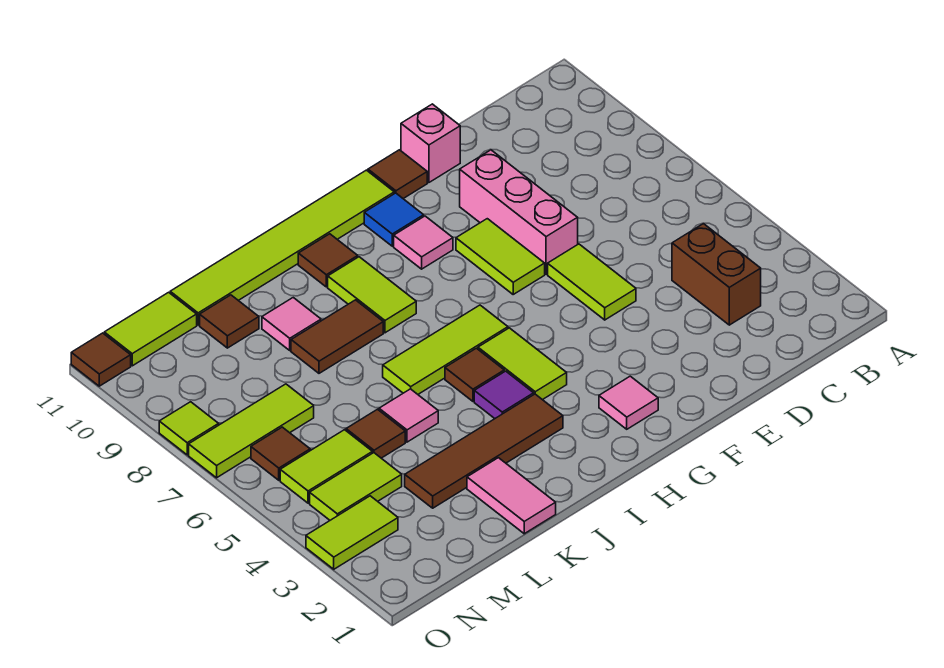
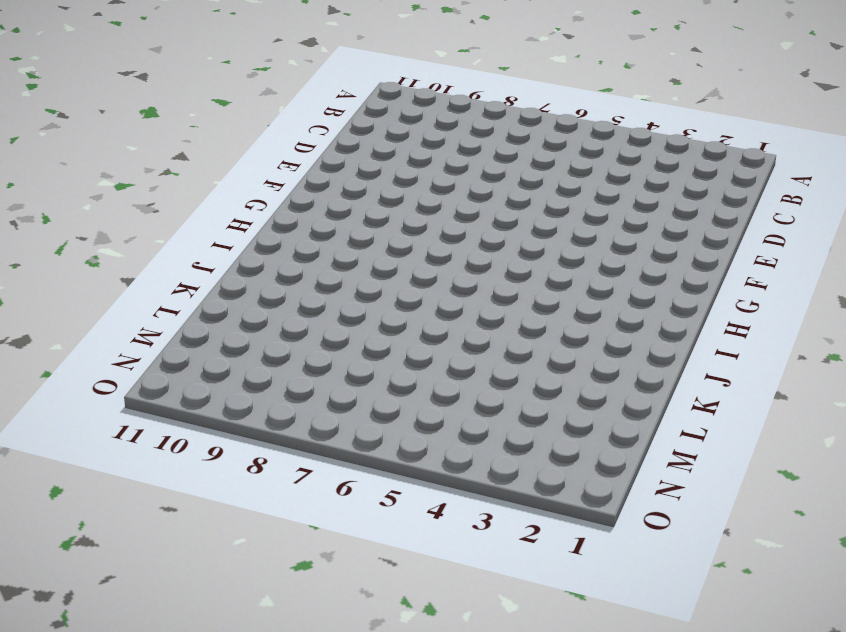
none -> brown 1x2 brick [672,224,761,325]
none -> lime 1x2 tile [548,244,636,320]
none -> pink 1x3 brick [460,150,578,274]
none -> pink 1x1 brick [401,104,460,183]

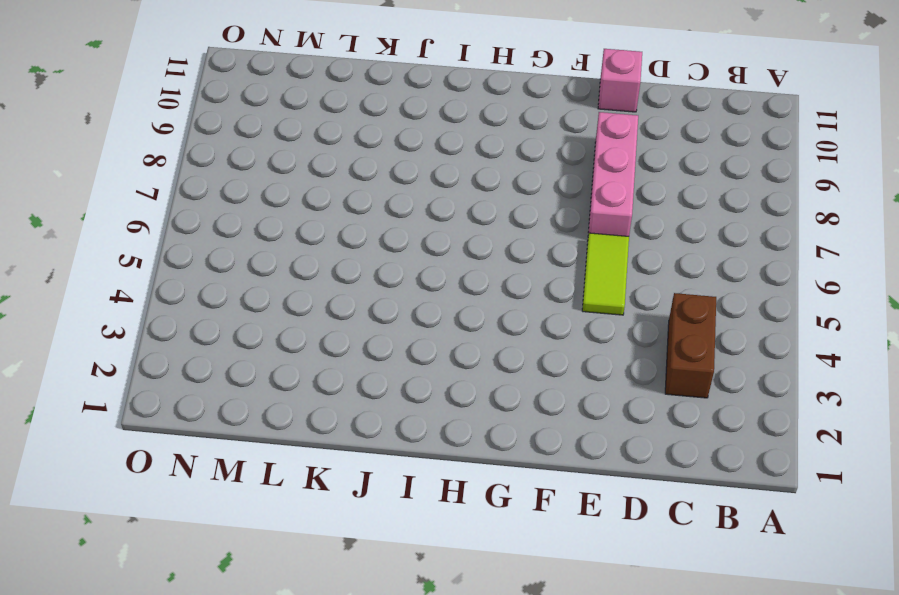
none -> lime 1x2 tile [456,219,545,294]
none -> brown 1x1 tile [368,150,427,199]
none -> pink 1x1 tile [599,376,658,429]
none -> pink 1x1 tile [394,216,453,269]

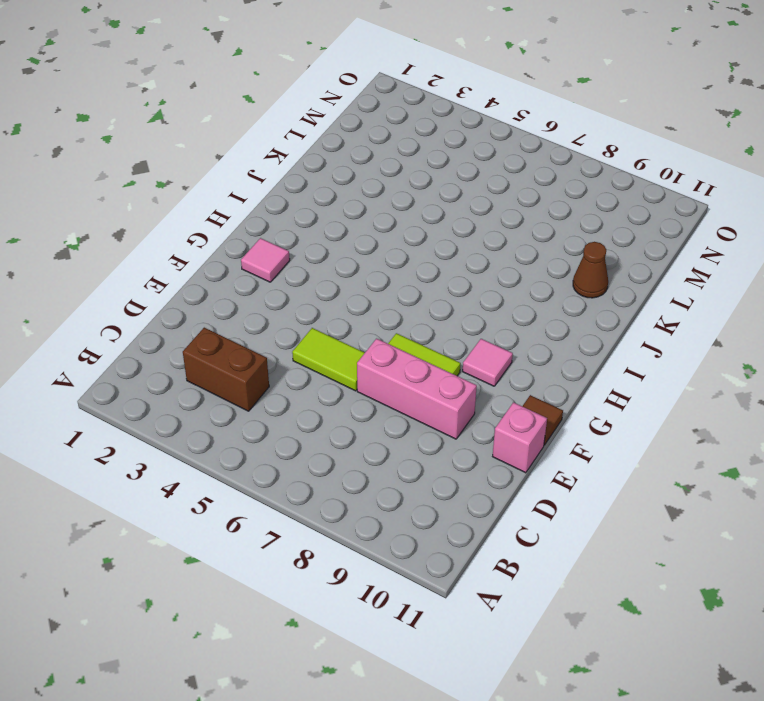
brown 1x1 cone [573,242,608,298] -> none
none -> blue 1x1 tile [364,193,424,246]
none -> lime 1x6 tile [170,170,394,325]
none -> lime 1x2 tile [478,328,567,400]
none -> lime 1x3 tile [383,305,508,394]

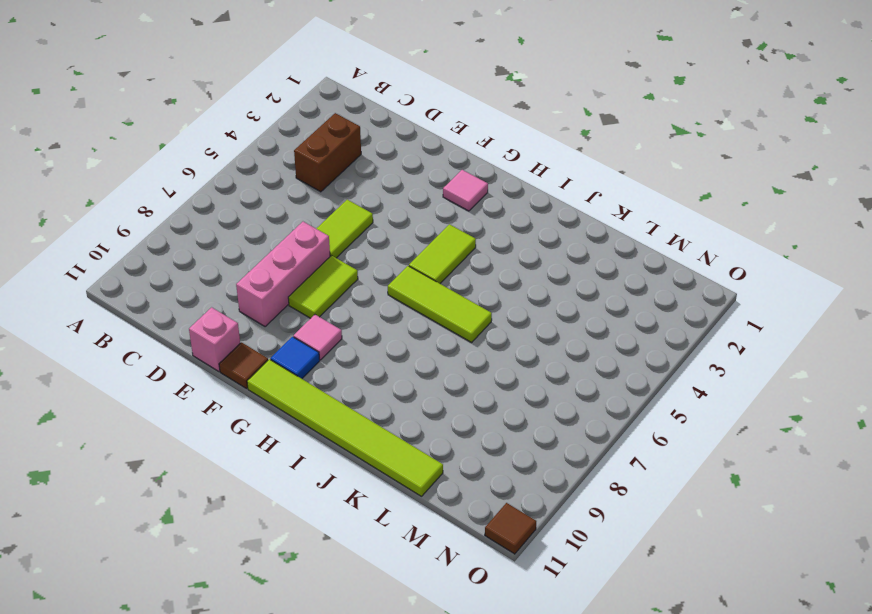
none -> brown 1x4 tile [405,394,563,508]
none -> purple 1x1 tile [474,371,534,418]
none -> brown 1x1 tile [445,348,504,401]
none -> lime 1x2 tile [328,257,416,333]

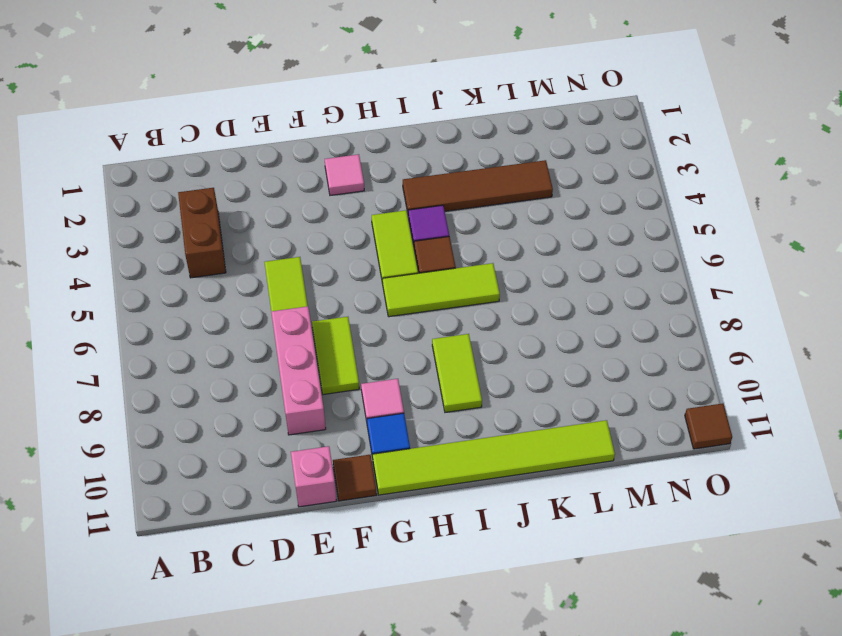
none -> brown 1x1 tile [298,234,358,287]
none -> brown 1x2 tile [291,300,383,373]
none -> pink 1x2 tile [467,458,556,534]
none -> pink 1x1 tile [379,389,438,442]

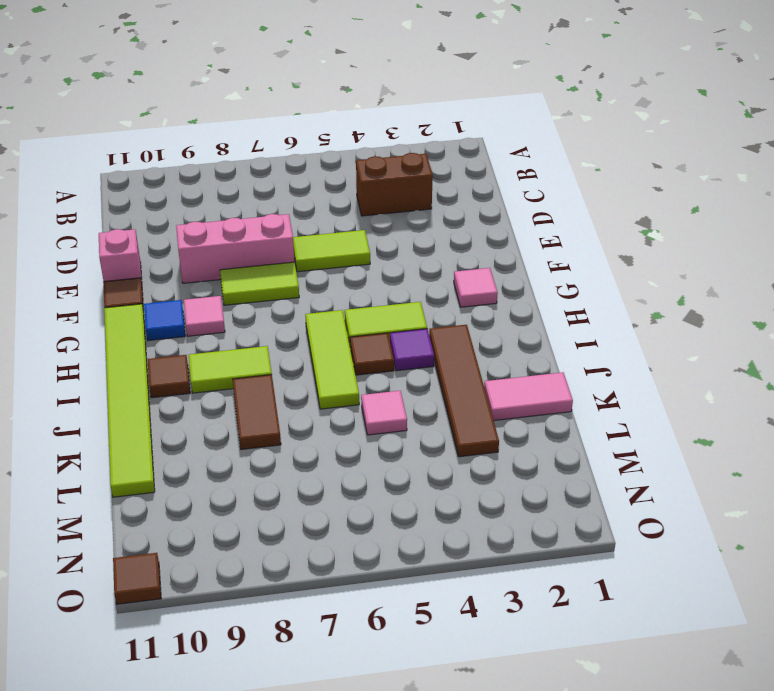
none -> pink 1x1 tile [262,298,321,350]
none -> brown 1x1 tile [346,409,405,458]
none -> brown 1x1 tile [200,295,259,348]
none -> lime 1x2 tile [310,453,402,520]

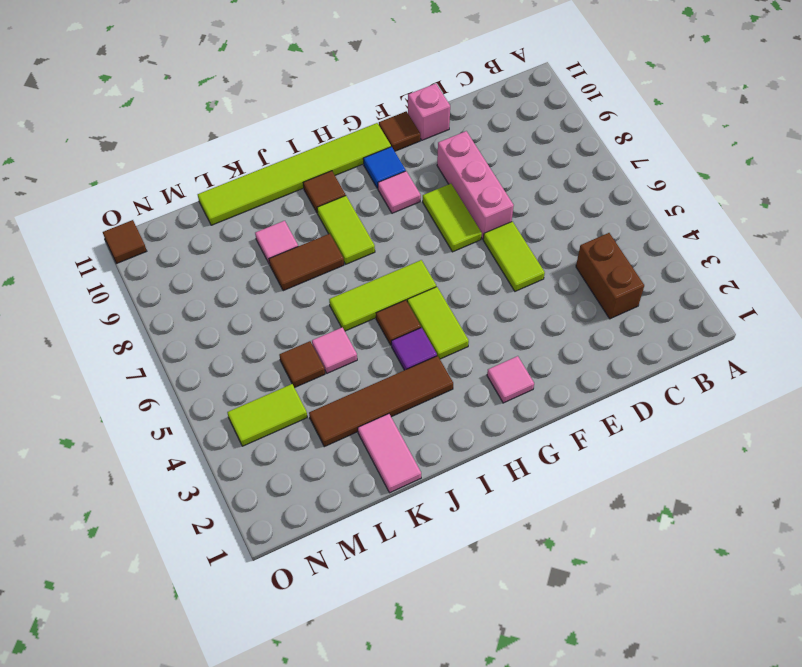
none -> brown 1x1 tile [200,295,259,348]
none -> lime 1x2 tile [280,430,372,503]
none -> lime 1x3 tile [189,384,314,478]
none -> lime 1x2 tile [104,292,197,366]

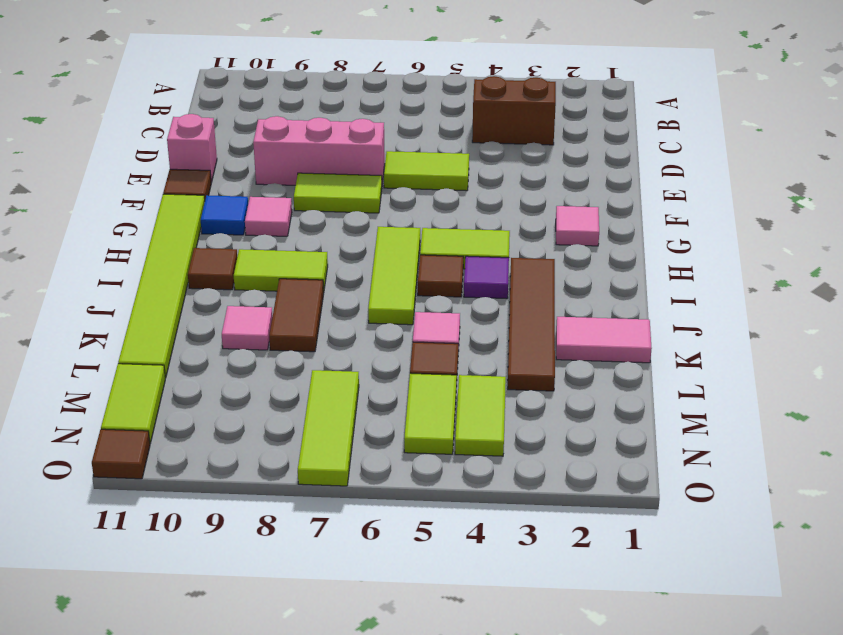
none -> brown 1x1 tile [200,295,259,348]
none -> lime 1x2 tile [306,496,398,569]
none -> brown 1x1 tile [251,427,310,480]
none -> lime 1x1 tile [159,402,219,455]

